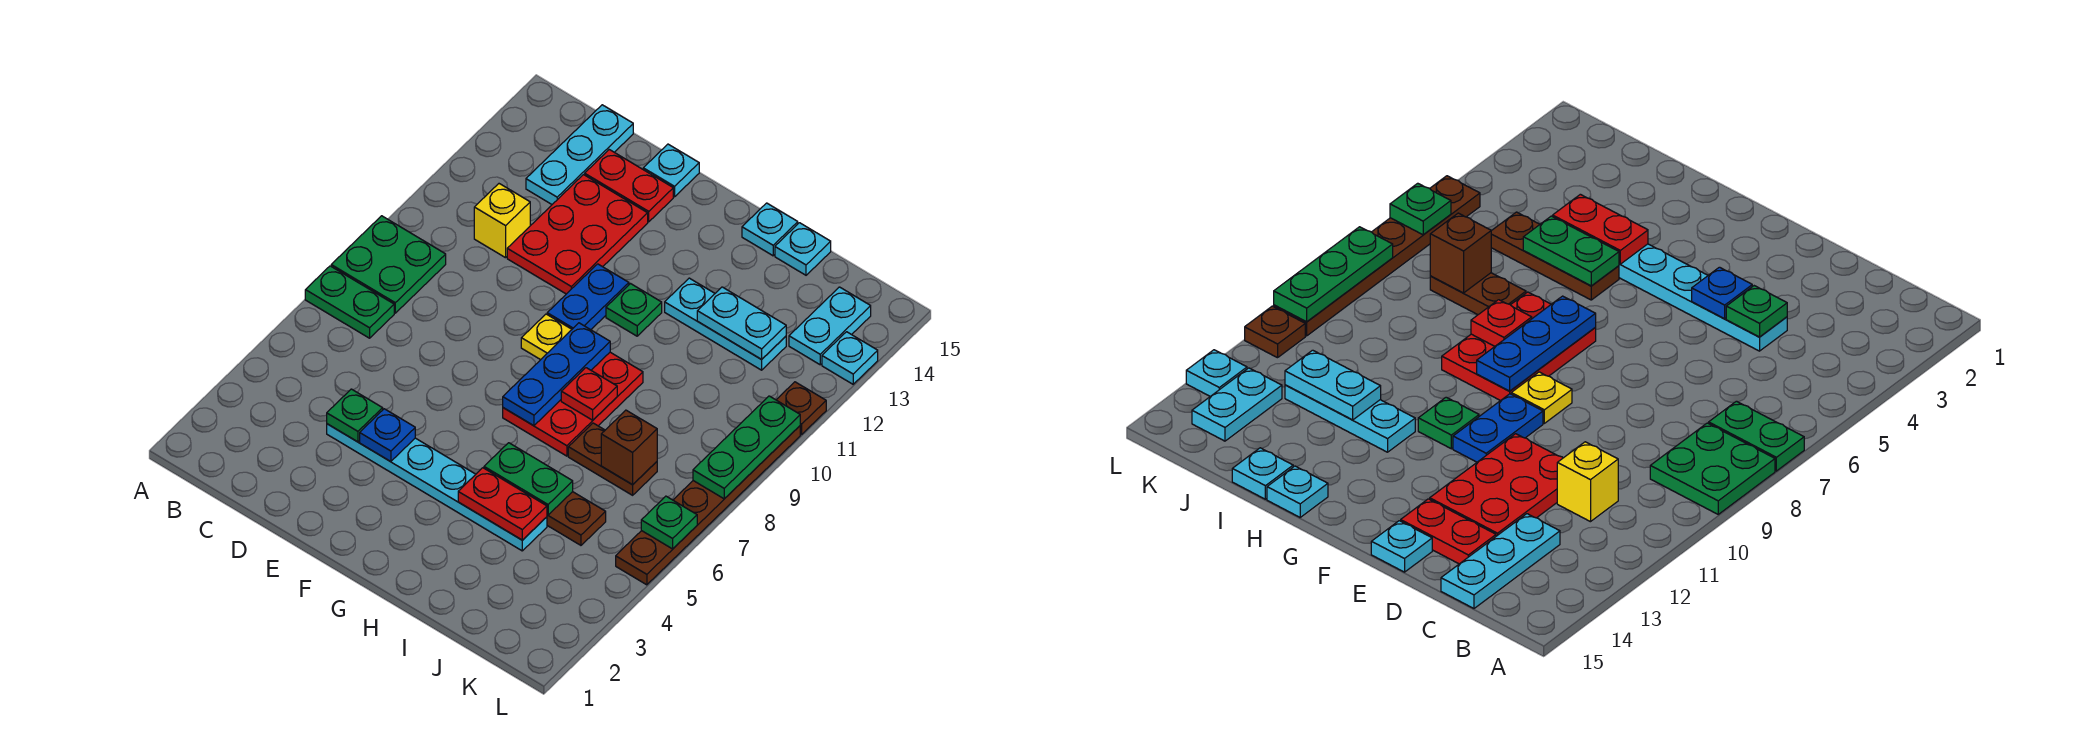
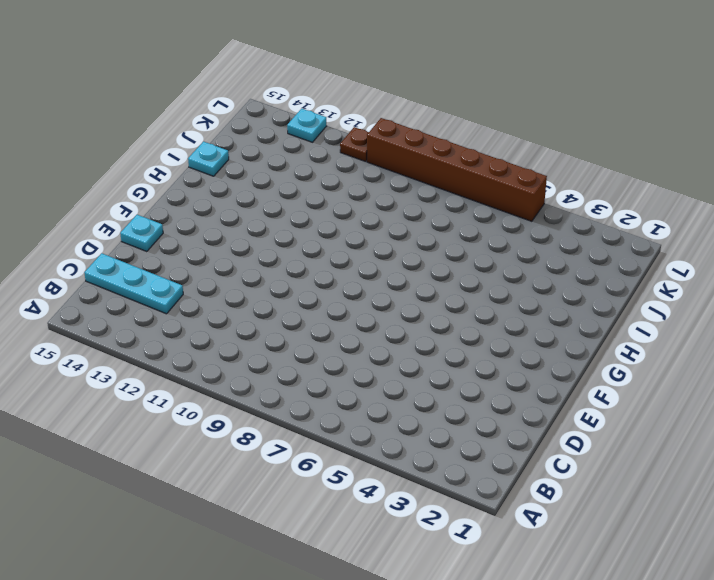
brown 1x6 brick [367,118,547,221] -> brown 1x6 plate [616,426,800,585]
none -> green 1x2 plate [305,266,394,338]
none -> green 2x2 plate [331,216,446,313]
none -> yellow 1x1 brick [474,184,530,258]
none -> cyan 1x6 plate [327,424,547,551]

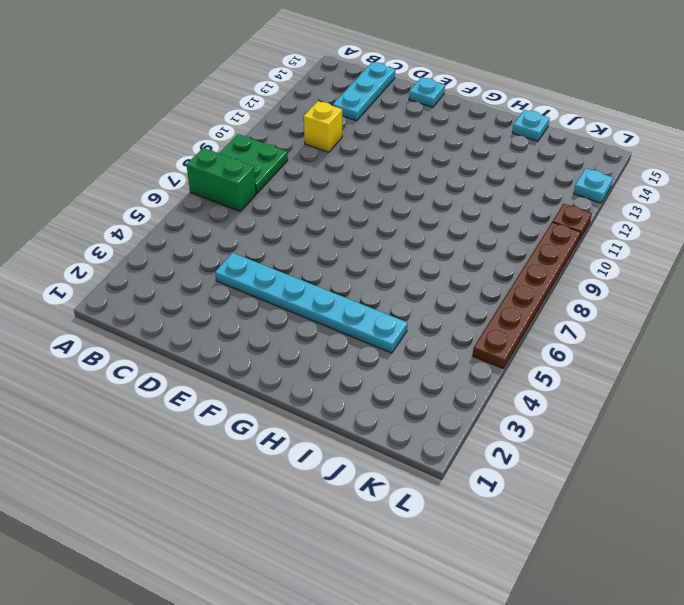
green 1x2 brick [186,148,256,211] -> green 1x2 plate [305,266,394,338]
none -> red 2x3 plate [507,175,648,294]
none -> red 1x2 plate [585,150,673,222]
none -> yellow 1x1 plate [521,314,572,360]
none -> blue 1x2 plate [547,264,629,330]

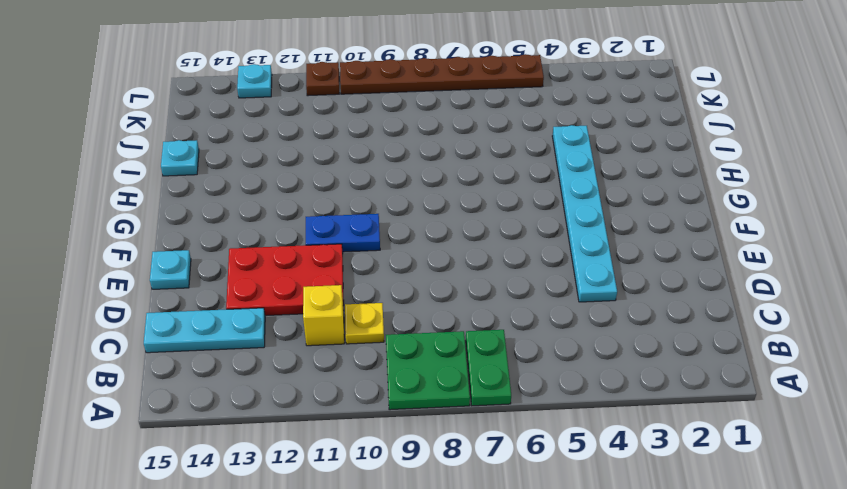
yellow 1x1 plate [345,303,384,344] -> yellow 1x1 plate moved to [521,314,572,360]
none -> red 1x2 plate [585,150,673,222]
none -> red 2x3 plate [503,352,643,456]
none -> green 1x1 plate [606,284,662,336]
none -> brown 1x3 plate [547,492,606,545]

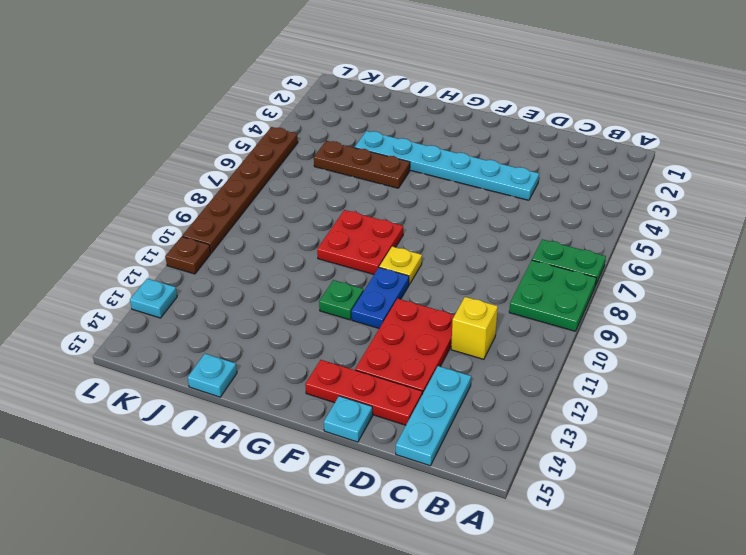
red 1x3 plate [305,360,422,425] -> red 1x2 plate [585,150,673,222]
red 2x2 plate [317,210,403,274] -> red 2x3 plate [503,352,643,456]
none -> cyan 1x3 plate [665,278,786,370]
none -> cyan 1x1 plate [742,203,798,256]
none -> brown 1x2 plate [568,423,657,495]
none -> cyan 1x2 plate [789,287,871,365]

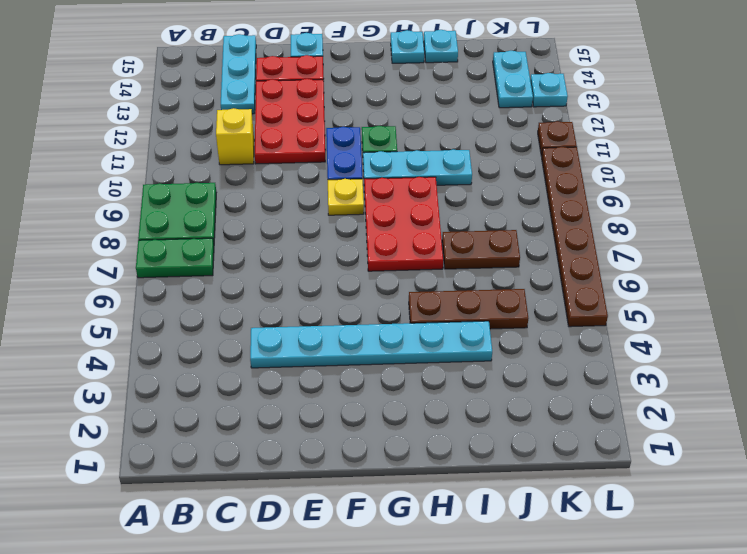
cyan 1x3 plate [363,149,472,185] -> cyan 1x3 plate moved to [665,278,786,370]
none -> green 1x1 plate [327,389,383,442]
none -> blue 1x1 plate [360,409,415,462]
none -> blue 1x3 plate [503,323,610,426]
none -> red 1x2 plate [458,468,547,540]

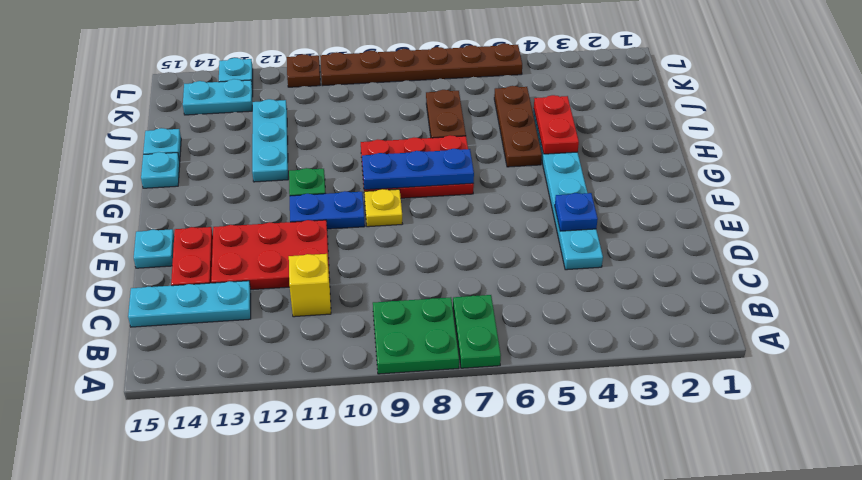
none -> green 1x1 plate [327,389,383,442]
none -> green 1x2 plate [484,443,573,515]
none -> red 1x1 plate [561,368,617,420]
none -> cyan 1x2 plate [697,287,786,359]

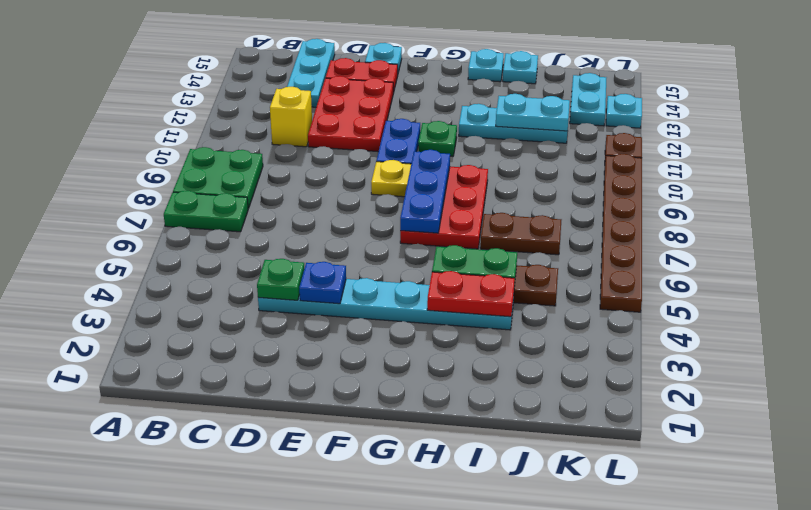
none -> red 1x1 plate [561,368,617,420]
none -> brown 1x1 brick [601,410,657,485]
none -> green 1x1 plate [641,496,697,549]
none -> green 1x3 plate [693,396,800,499]

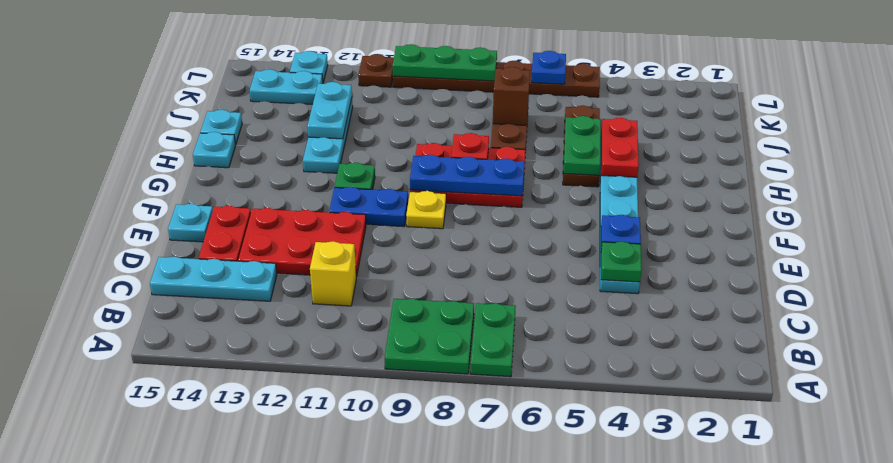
blue 1x1 plate [532,51,566,84] -> green 1x1 plate [641,496,697,549]

